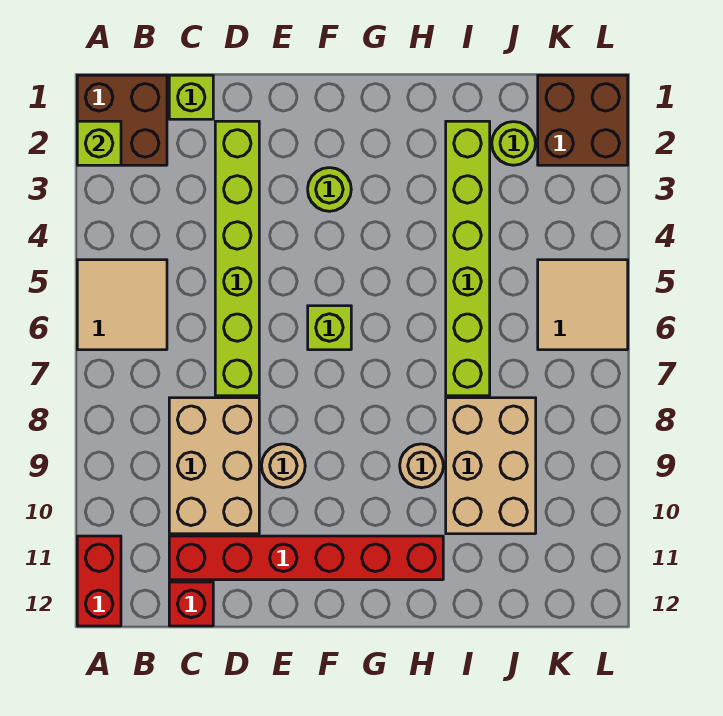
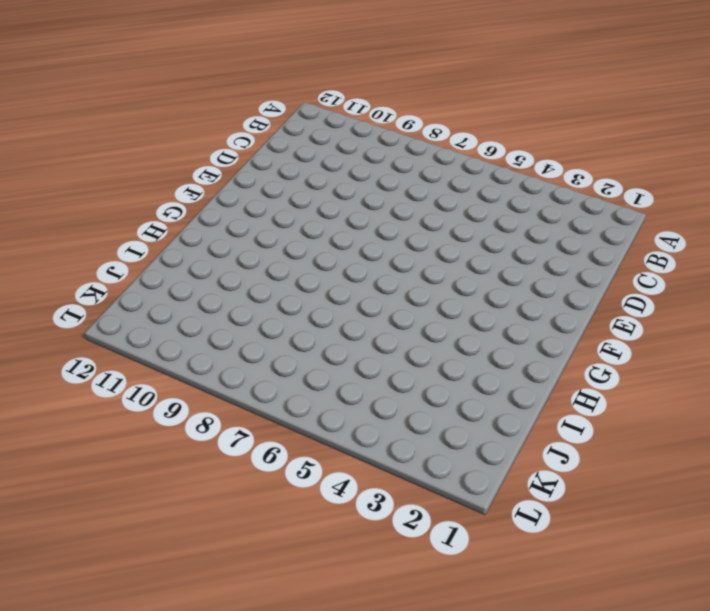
none -> brown 2x2 brick [77,75,167,165]
none -> tan 2x2 tile [77,260,167,350]
none -> red 1x2 brick [77,536,121,626]

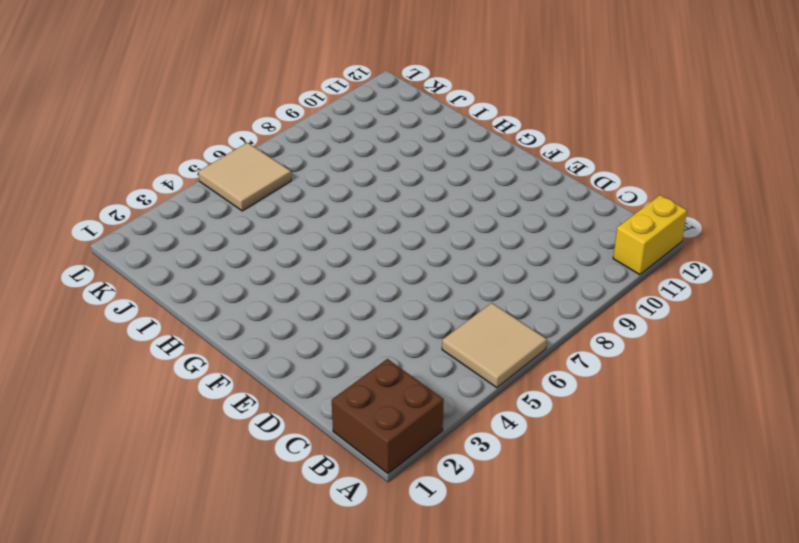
yellow 1x2 brick [613,195,687,275] -> red 1x2 brick [77,536,121,626]
none -> lime 1x1 brick [169,75,213,119]
none -> tan 2x3 brick [169,398,259,534]
none -> red 1x6 brick [169,536,443,580]

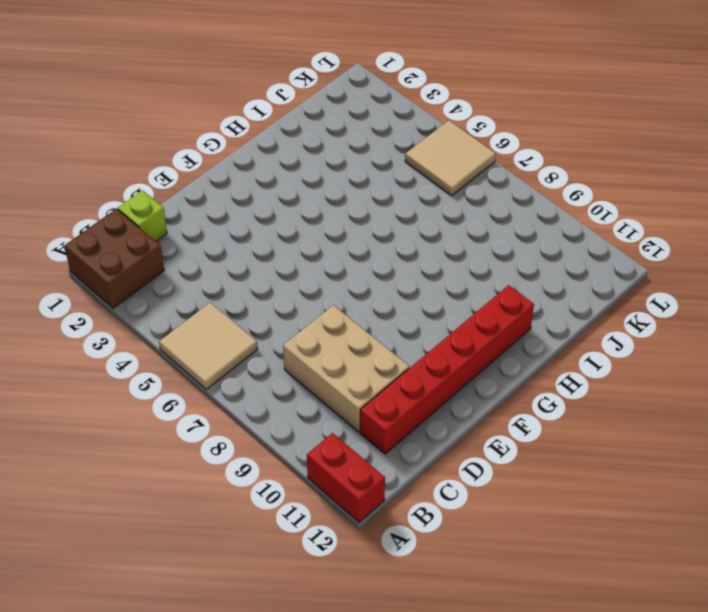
none -> red 1x1 brick [169,582,213,626]
none -> lime 1x6 brick [215,121,259,396]
none -> tan 1x1 round brick [262,444,305,488]

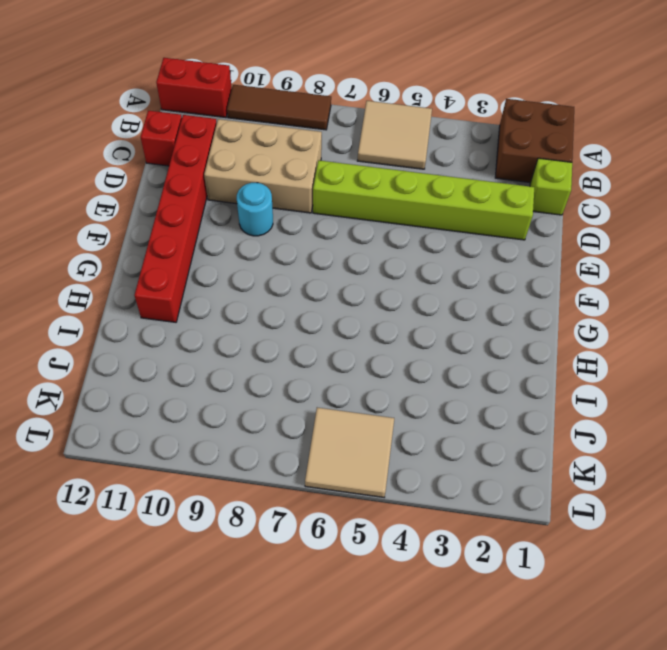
brown 1x3 tile [227,85,331,130] -> none
cyan 1x1 round brick [237,183,273,236] -> tan 1x1 round brick [262,444,305,488]
none -> lime 1x1 round brick [308,168,351,211]
none -> lime 1x1 brick [308,306,351,350]
none -> tan 1x1 round brick [400,444,443,488]

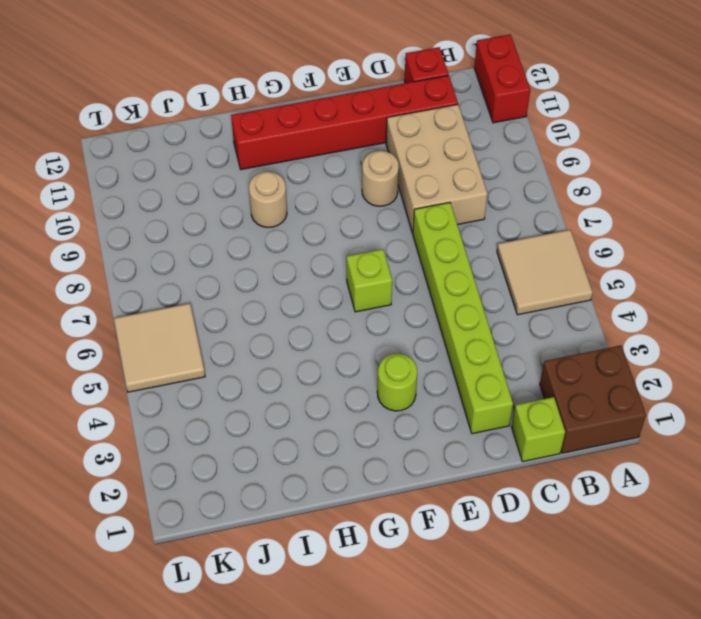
none -> lime 1x6 brick [446,121,490,396]
none -> tan 2x3 brick [446,398,536,534]
none -> lime 1x1 round brick [492,122,536,165]

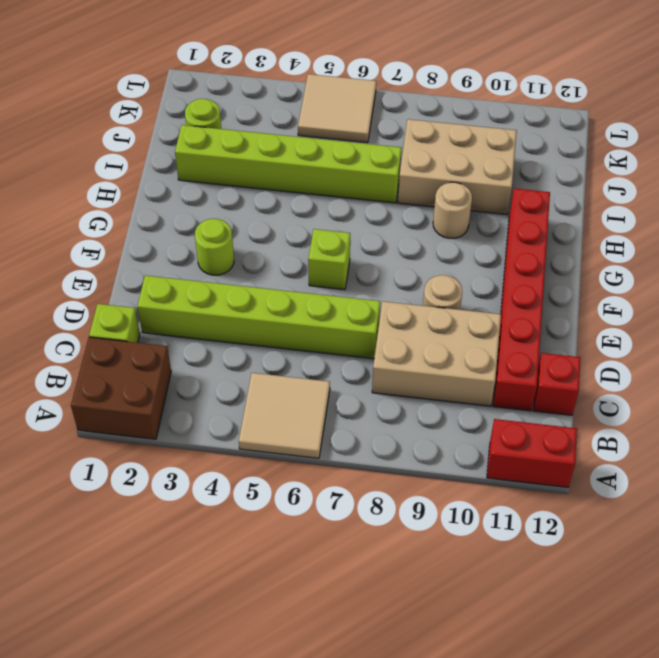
none -> brown 2x2 brick [538,75,628,165]
none -> lime 1x1 brick [77,121,121,165]

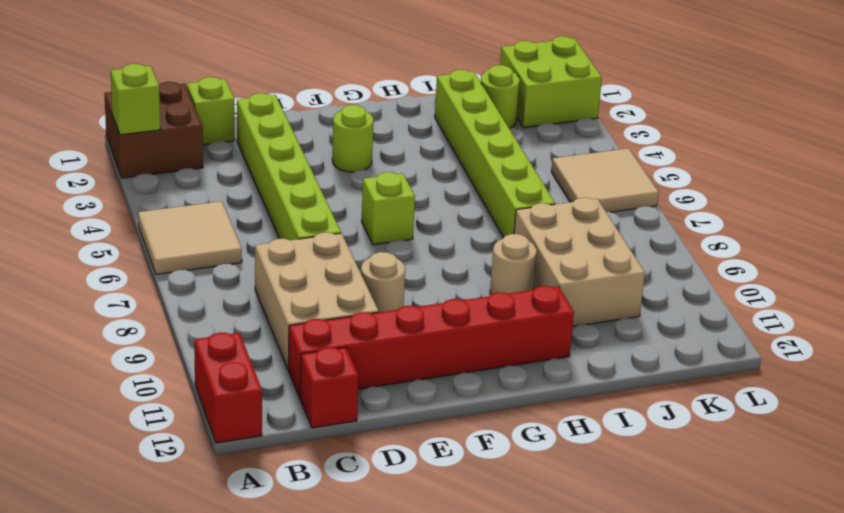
lime 2x2 brick [500,36,602,128] -> brown 2x2 brick [538,75,628,165]

